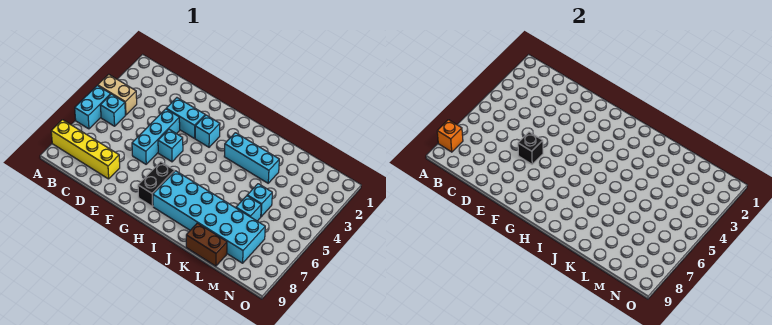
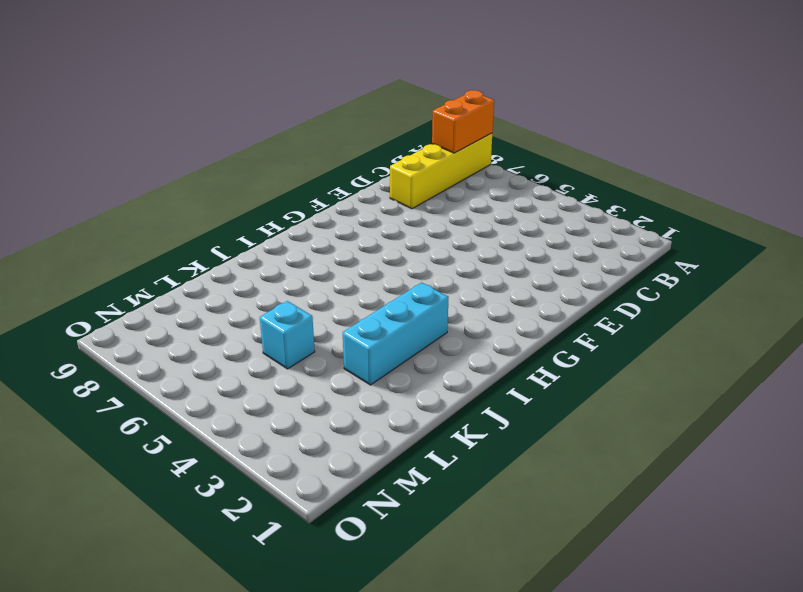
orange 1x2 brick [432,90,494,153] -> orange 1x1 brick [437,120,463,152]
none -> tan 1x2 brick [98,74,137,115]
none -> cyan 1x2 brick [75,85,111,129]
none -> cyan 1x1 brick [100,94,125,126]

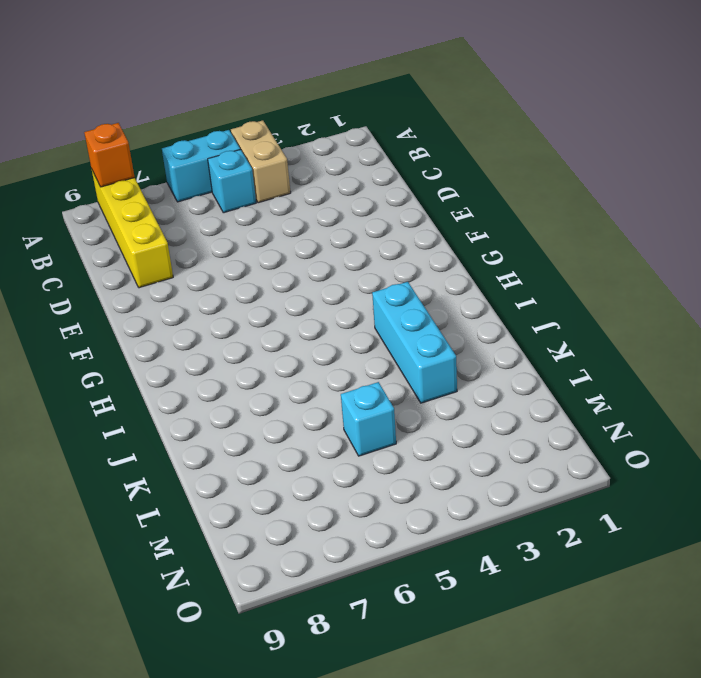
none -> cyan 1x2 brick [166,98,205,138]
none -> cyan 1x3 brick [132,109,180,164]
none -> cyan 1x1 brick [158,129,183,162]

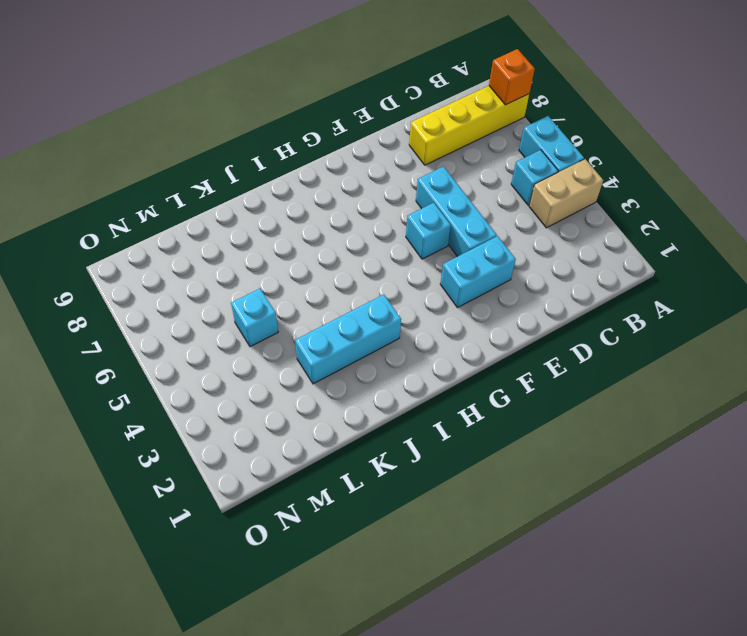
none -> cyan 1x1 brick [195,115,220,147]
none -> black 1x2 brick [138,162,175,206]
none -> cyan 2x6 brick [153,171,265,263]

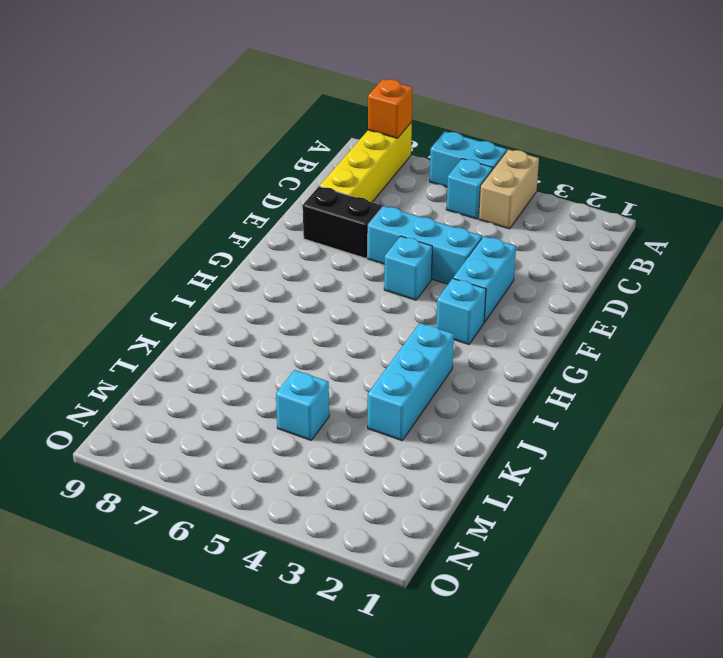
black 1x2 brick [303,186,382,258] -> black 1x2 brick moved to [138,162,175,206]
none -> cyan 2x6 brick [153,171,265,263]
none -> brown 1x2 brick [186,223,227,266]
none -> cyan 1x1 brick [236,196,261,221]

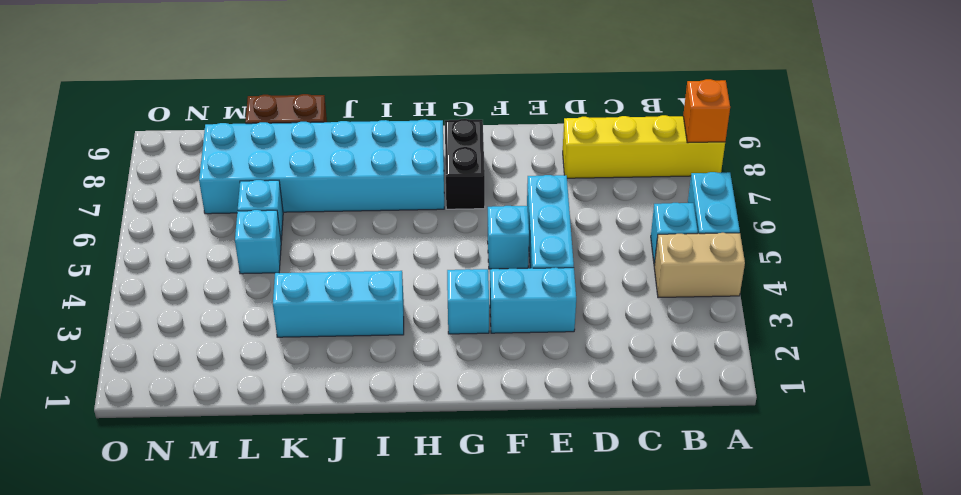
none -> black 1x1 brick [518,132,543,164]

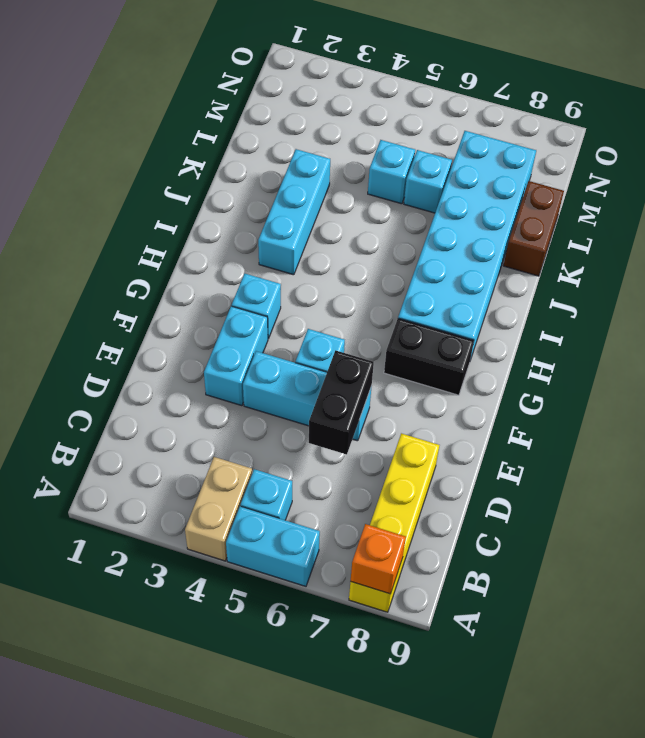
black 1x2 brick [309,350,374,455] -> black 1x1 brick [518,132,543,164]

